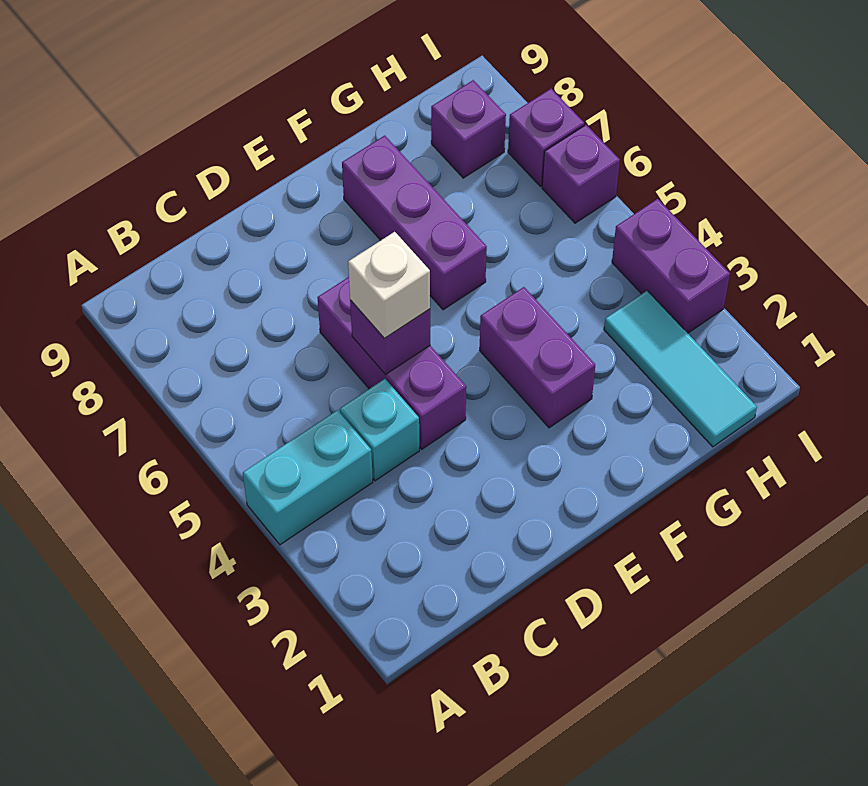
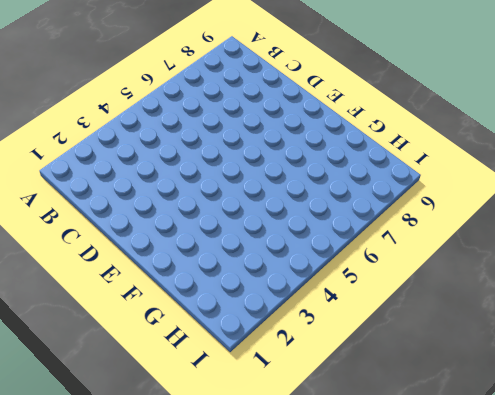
none -> cyan 1x2 brick [243,410,373,545]
none -> cyan 1x1 brick [340,379,419,481]
none -> purple 1x3 brick [317,277,466,449]

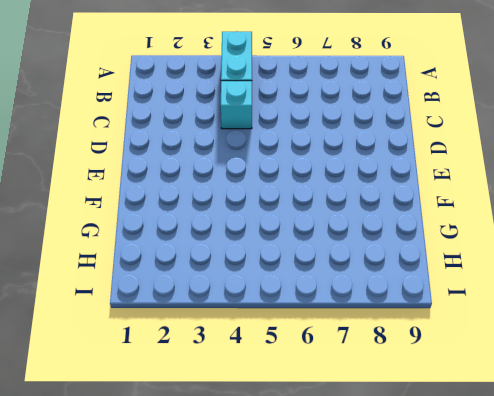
none -> purple 1x3 brick [317,277,466,449]
none -> purple 1x2 brick [480,287,595,428]
none -> purple 1x3 brick [342,136,487,310]

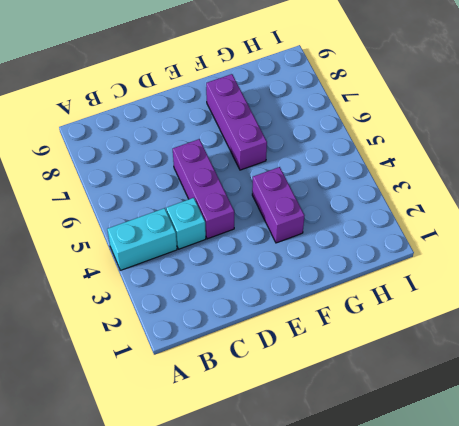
none -> cyan 1x3 tile [604,291,757,447]
none -> purple 1x1 brick [431,80,506,178]
none -> purple 1x2 brick [612,199,730,333]

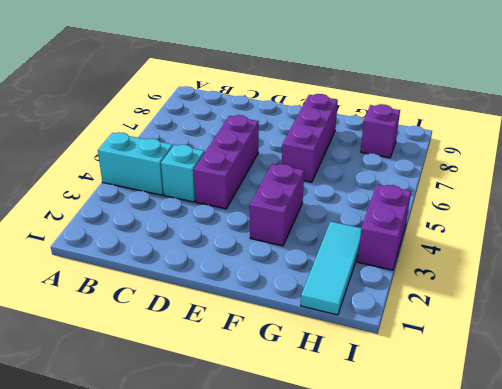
none -> purple 1x1 brick [542,125,620,223]
none -> purple 1x1 brick [508,89,584,187]
none -> purple 1x1 brick [350,300,430,375]

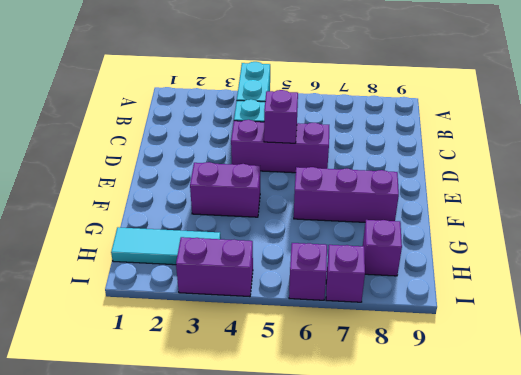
none -> white 1x1 brick [348,232,430,338]

